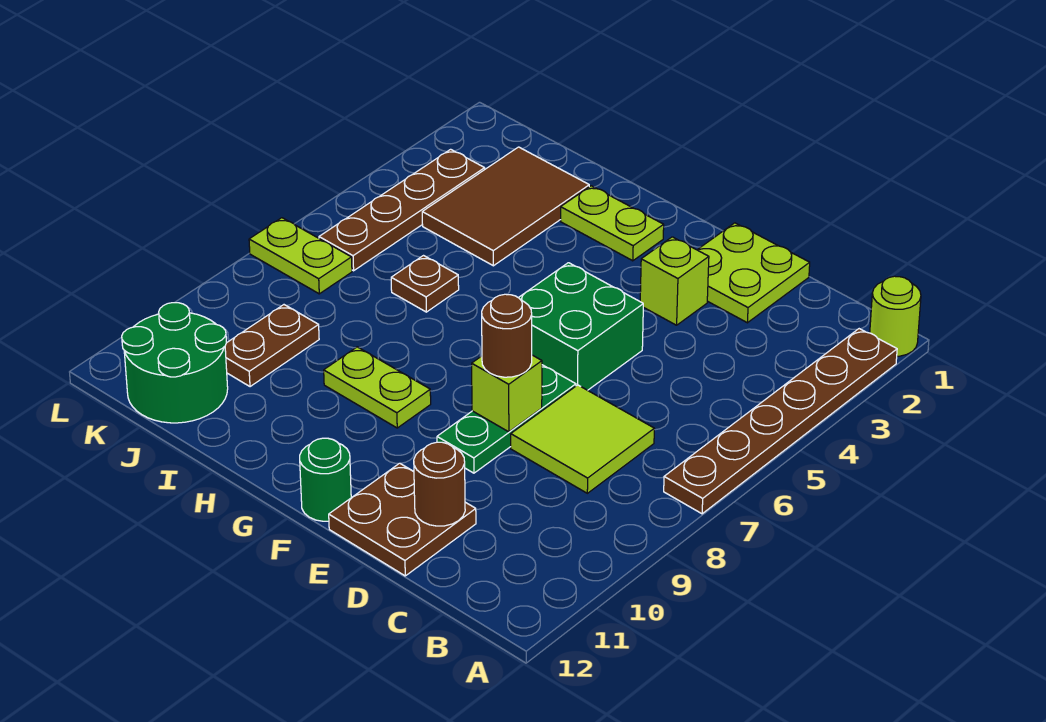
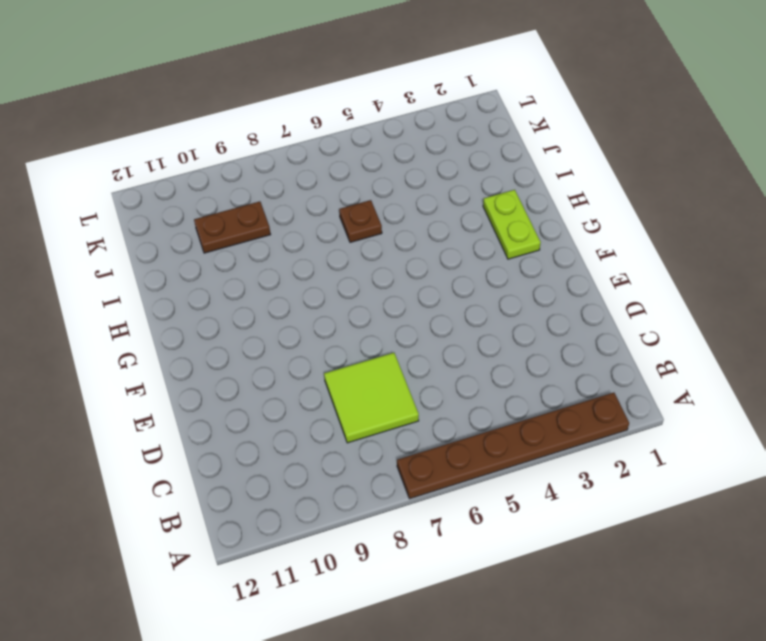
none -> lime 1x1 round brick [870,276,921,356]
none -> lime 2x2 plate [698,223,810,323]
none -> brown 2x2 plate [329,463,476,576]

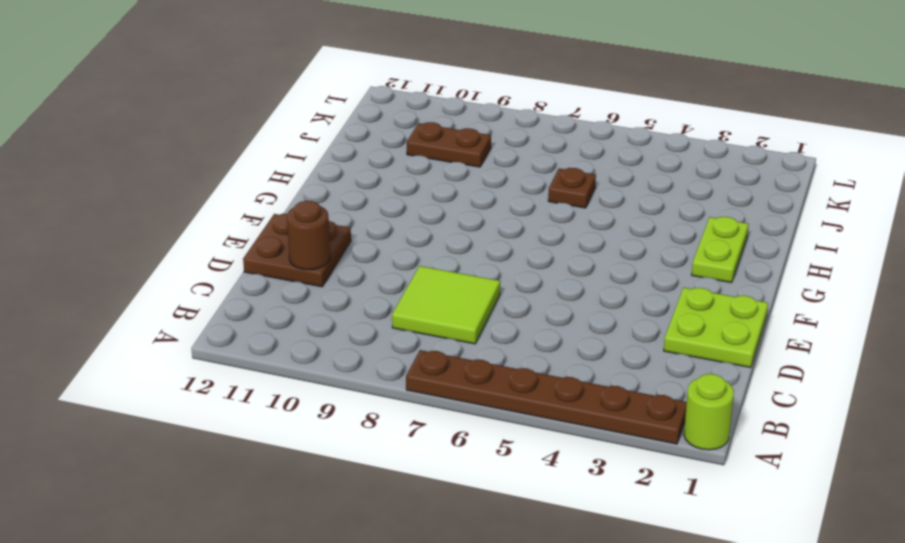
none -> lime 1x1 brick [640,237,709,325]
none -> green 2x2 brick [519,263,643,390]
none -> green 1x3 plate [437,365,576,473]

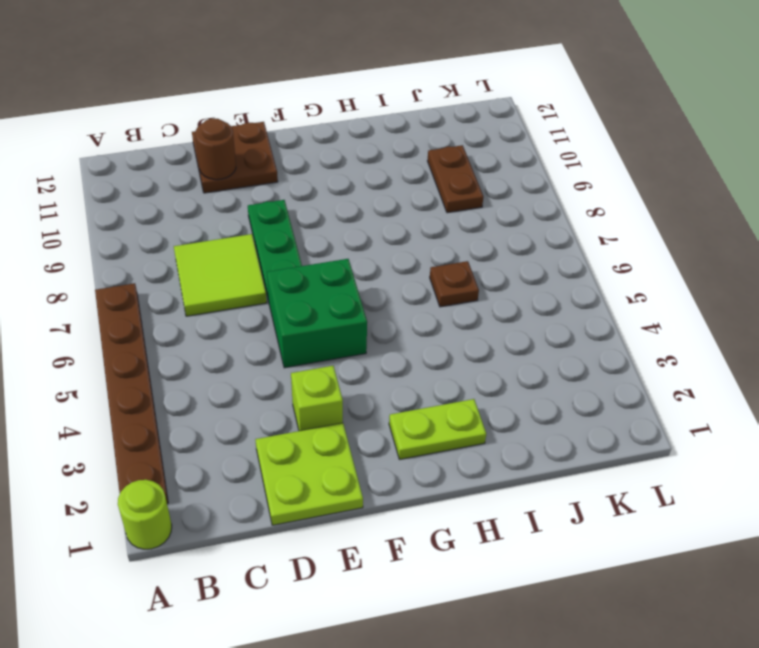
none -> green 1x1 round brick [300,438,351,521]
none -> lime 1x2 plate [324,347,431,428]
none -> brown 2x3 tile [422,147,589,266]

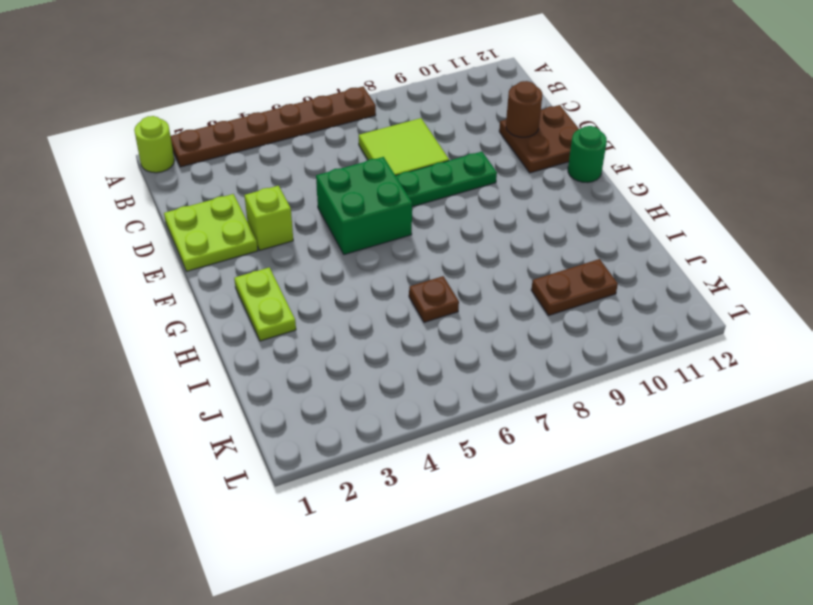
none -> lime 1x2 plate [324,347,431,428]
none -> brown 2x3 tile [422,147,589,266]
none -> green 2x2 round brick [122,303,228,423]

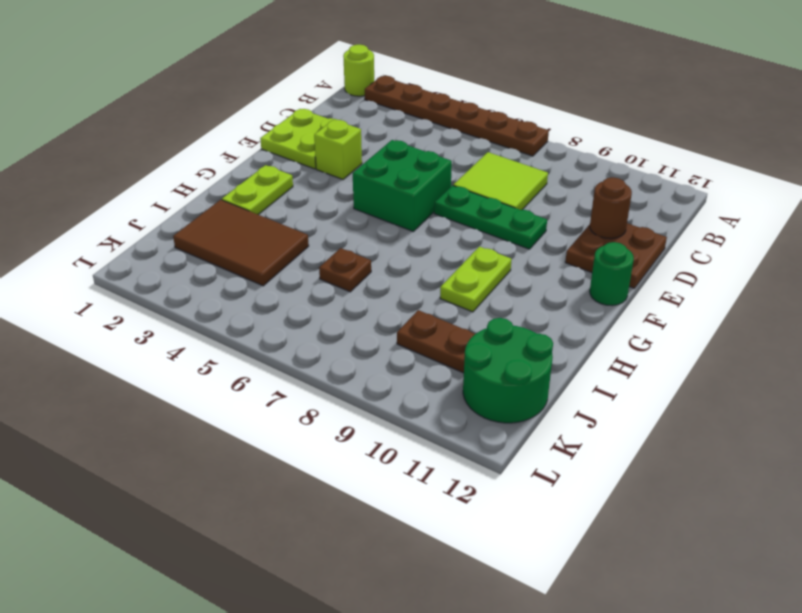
none -> brown 1x4 plate [319,149,485,271]
none -> lime 1x2 plate [249,218,352,294]
none -> lime 1x1 brick [472,355,542,432]

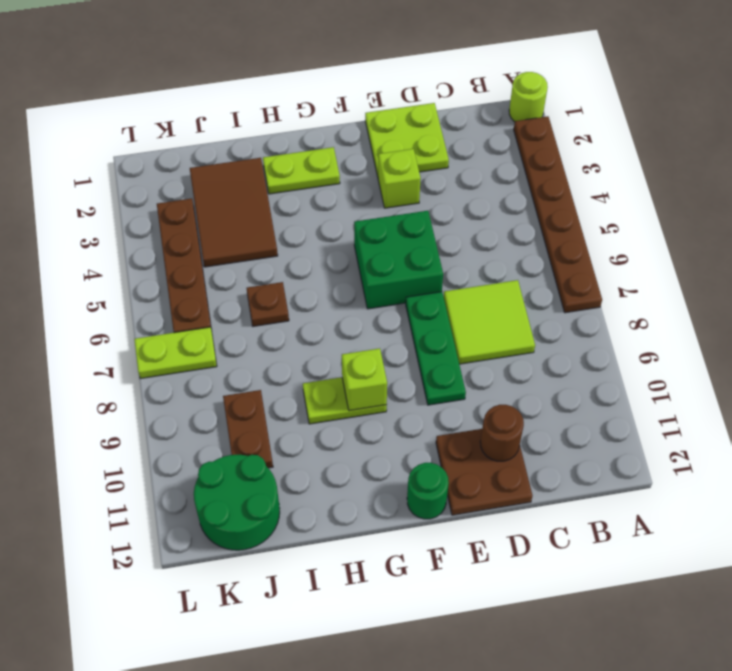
lime 1x1 brick [342,348,387,411] -> lime 1x1 brick moved to [472,355,542,432]
none -> brown 1x1 round brick [482,294,532,377]

